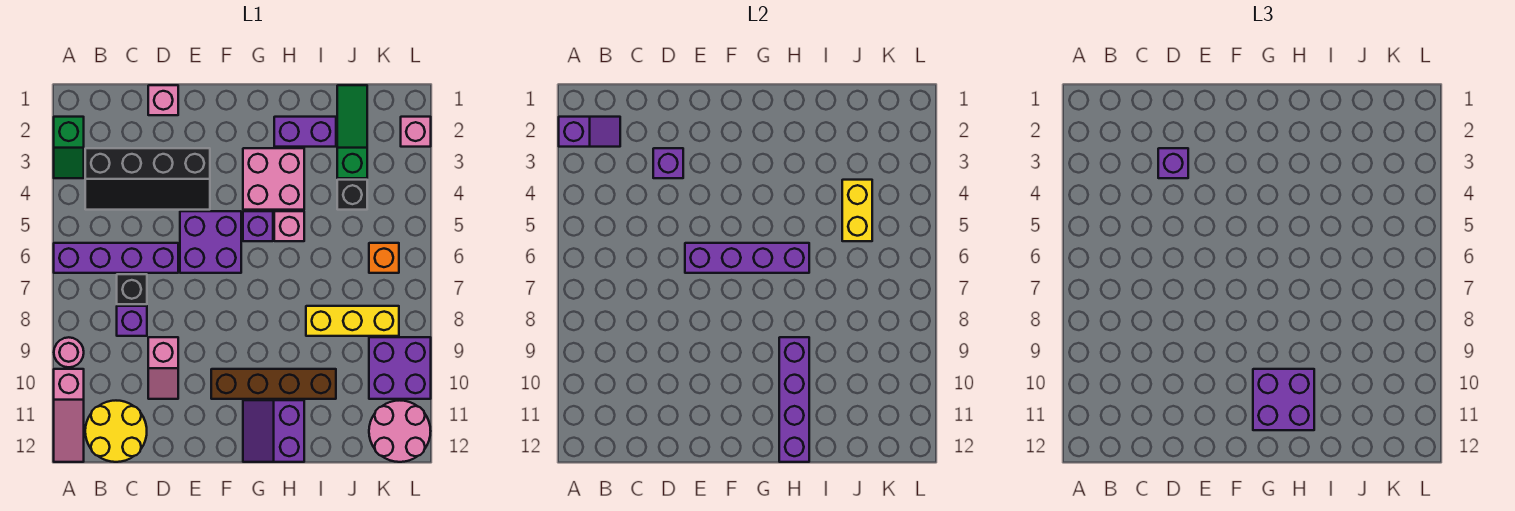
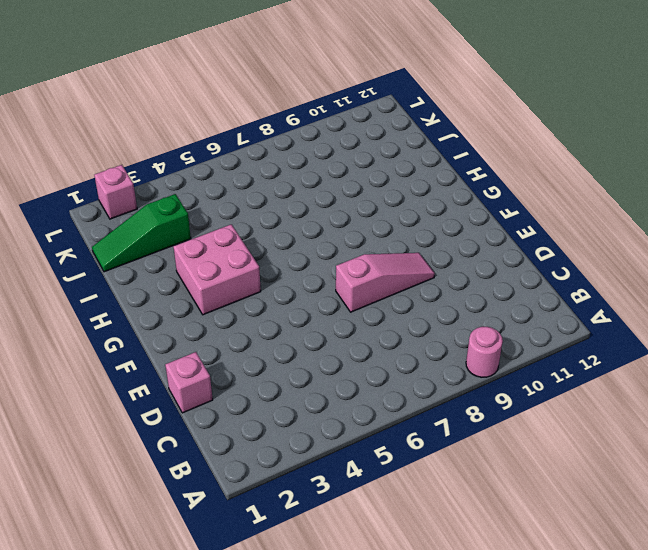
pink 1x3 slope [336,253,435,312] -> pink 1x3 slope moved to [54,369,84,462]
none -> green 1x2 slope [54,117,84,178]
none -> purple 1x4 brick [54,243,178,273]
none -> black 2x4 slope [85,148,210,210]
none -> yellow 2x2 round brick [85,401,147,462]

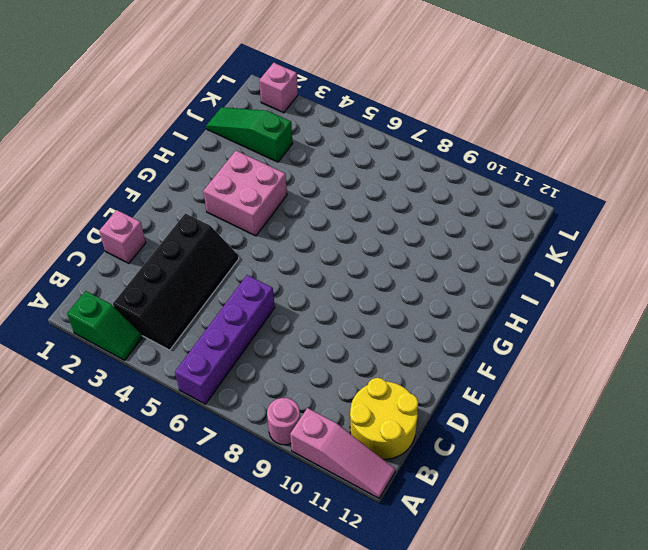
none -> black 1x1 brick [117,274,147,304]
none -> purple 1x1 brick [117,306,147,336]
none -> pink 1x2 slope [148,337,178,399]
none -> purple 2x2 brick [180,211,241,273]

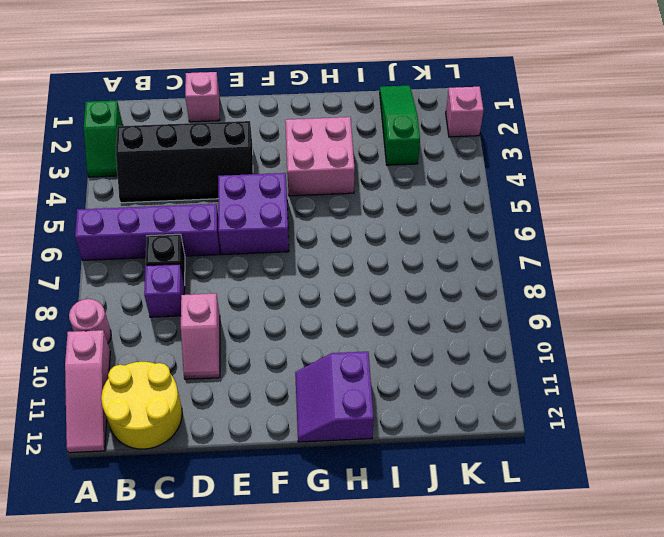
none -> brown 1x4 brick [211,369,336,399]
none -> purple 1x1 brick [243,211,273,241]
none -> purple 1x2 brick [274,117,336,147]
none -> pink 1x1 brick [274,211,304,241]

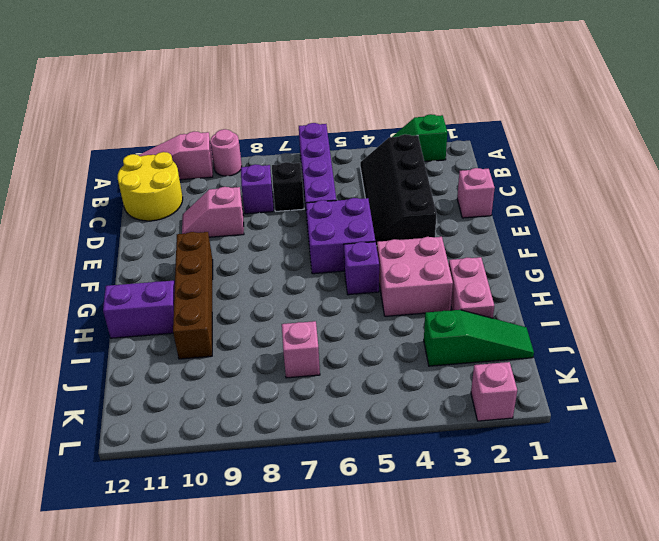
pink 1x2 brick [449,257,494,318] -> purple 1x2 brick [274,117,336,147]
pink 1x1 brick [282,321,320,378] -> pink 1x1 brick moved to [274,211,304,241]
none -> yellow 1x3 brick [306,306,399,336]
none -> black 1x1 brick [337,180,367,210]
none -> orange 1x1 brick [369,243,399,273]
none -> purple 2x2 brick [369,337,431,399]

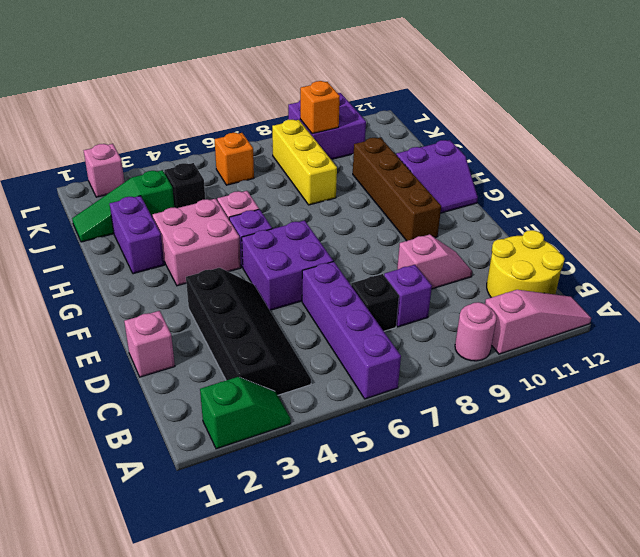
orange 1x1 brick [300,81,340,134] -> none
none -> pink 2x2 round brick [369,400,431,462]
none -> purple 1x2 slope [559,117,620,147]
none -> purple 1x1 brick [653,148,683,178]
none -> purple 1x4 brick [685,243,809,273]

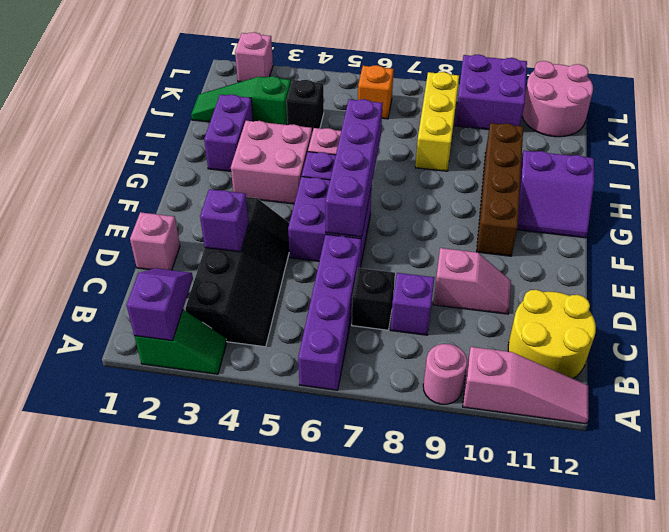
none -> purple 1x4 brick [779,337,809,462]
none -> yellow 1x2 brick [842,180,872,241]
none -> purple 1x1 brick [1158,148,1188,178]
none -> purple 2x2 brick [1253,369,1314,430]

